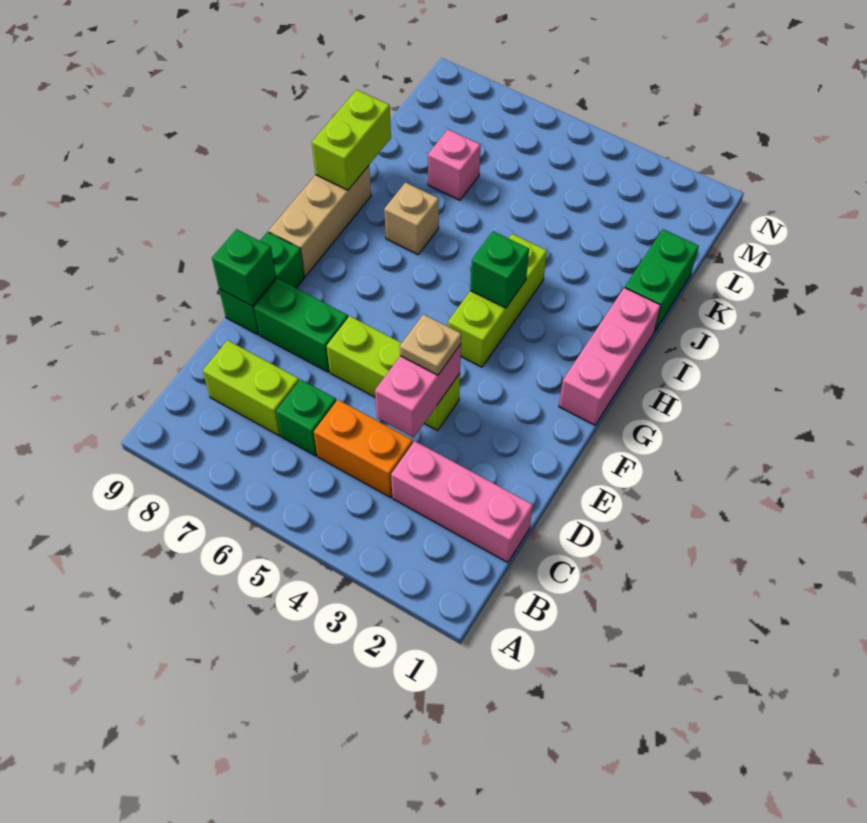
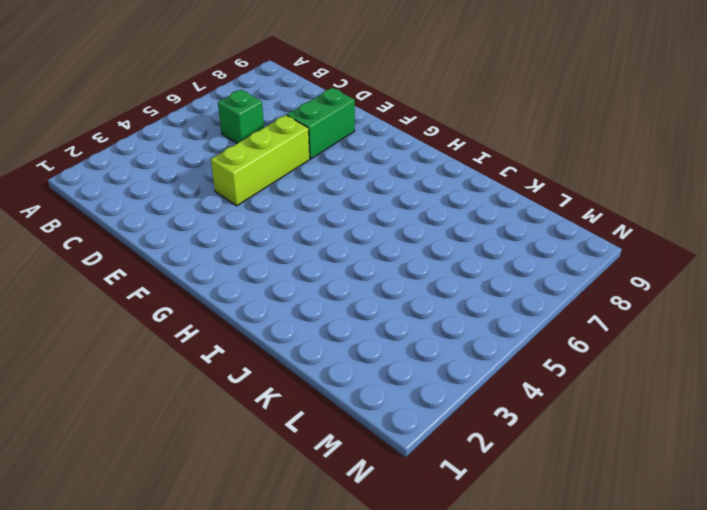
none -> pink 1x3 brick [391,441,533,563]
none -> orange 1x2 brick [314,400,413,497]
none -> lime 1x2 brick [203,340,299,436]

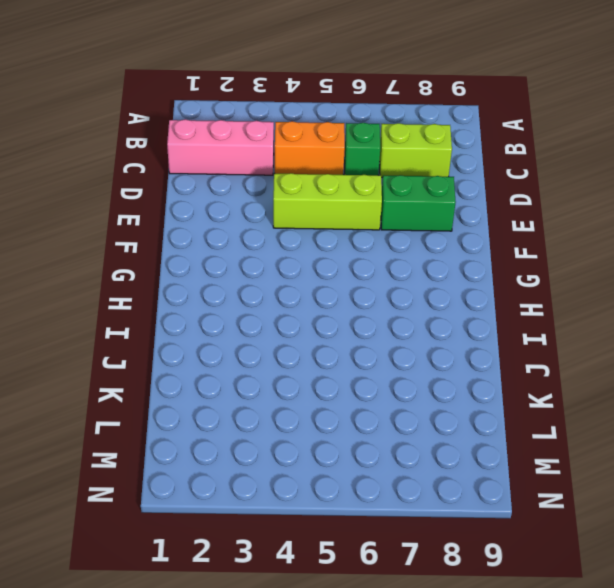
none -> green 1x2 brick [219,232,304,335]
none -> pink 1x3 brick [559,288,661,425]
none -> lime 1x3 brick [448,234,547,367]

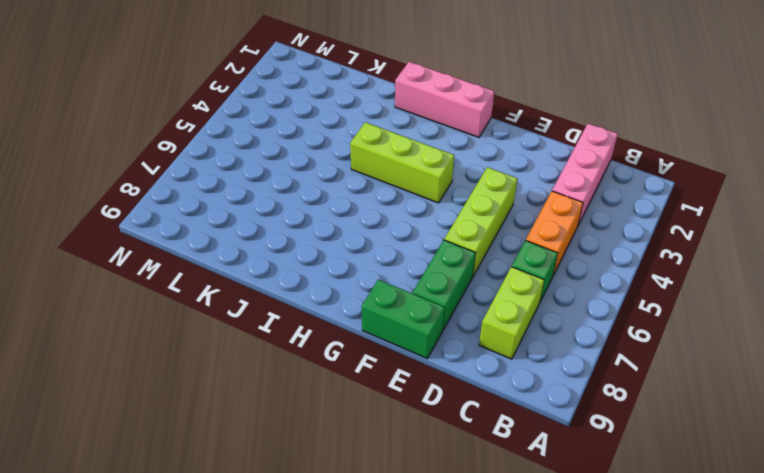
none -> tan 1x3 brick [269,166,371,276]
none -> tan 1x1 brick [384,183,439,254]
none -> green 1x2 brick [625,229,699,332]

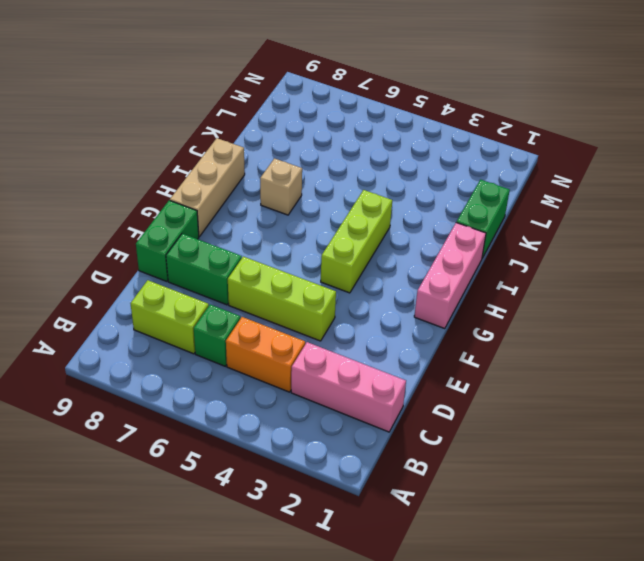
none -> pink 1x1 brick [428,130,481,200]
none -> pink 1x2 brick [375,344,461,438]
none -> green 1x1 brick [212,229,276,306]

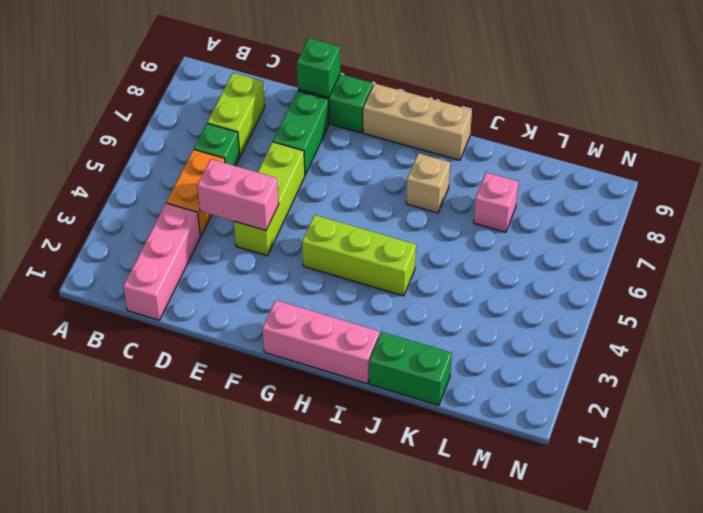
none -> green 1x1 brick [470,231,529,308]
none -> lime 1x2 brick [312,90,391,190]
none -> tan 1x1 plate [400,314,461,375]

